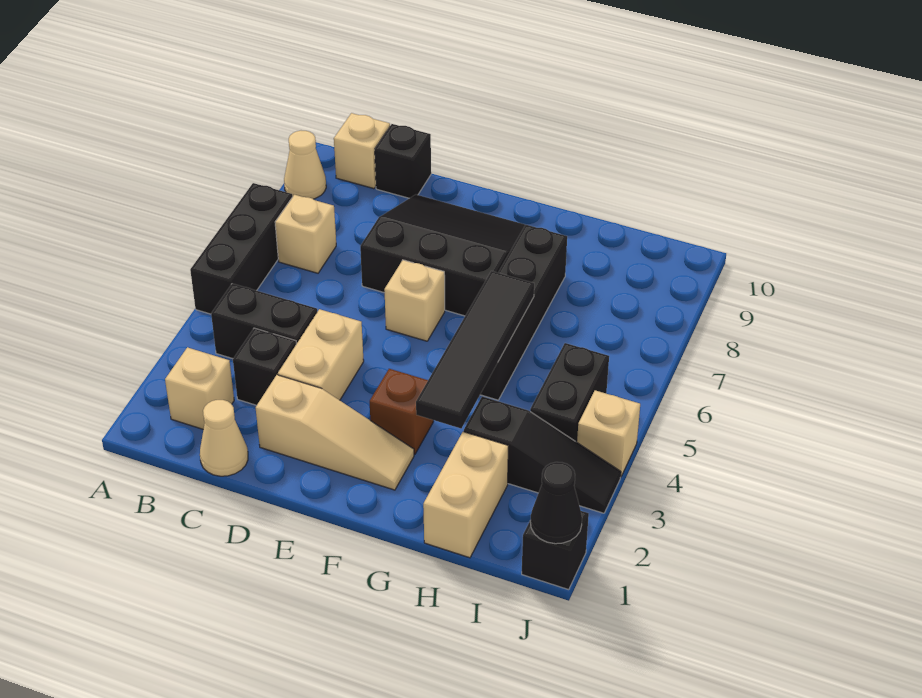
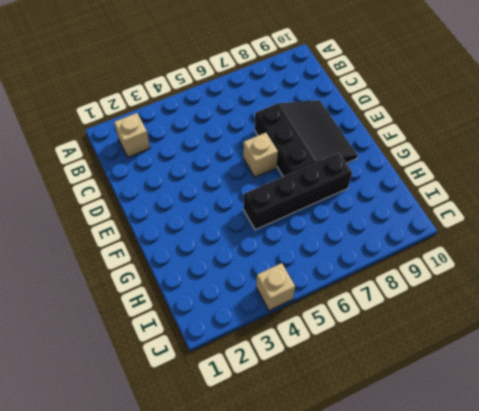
none -> black 1x3 brick [190,183,292,314]
none -> tan 1x1 cone [284,131,326,199]
none -> black 1x2 brick [211,284,317,359]

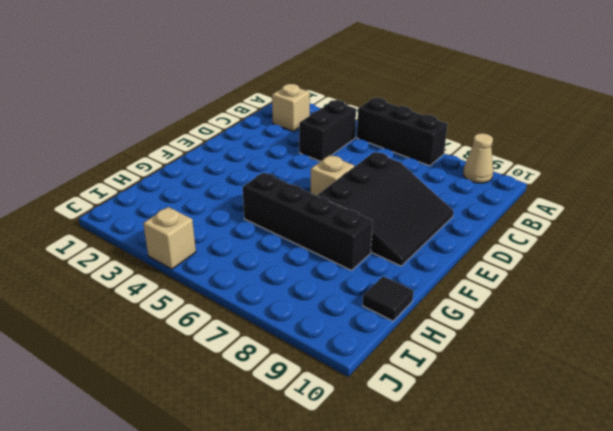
black 1x1 tile [363,276,414,321] -> none
none -> tan 1x1 brick [275,195,336,273]
none -> tan 1x1 brick [334,113,390,189]
none -> tan 1x1 cone [200,400,248,476]

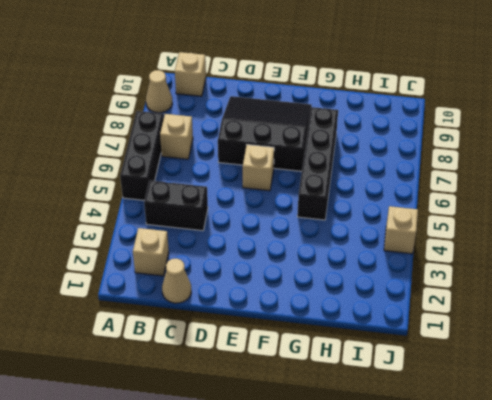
none -> black 1x1 brick [233,328,296,405]
none -> black 1x1 brick [375,124,431,198]
none -> tan 1x3 slope [256,375,414,490]

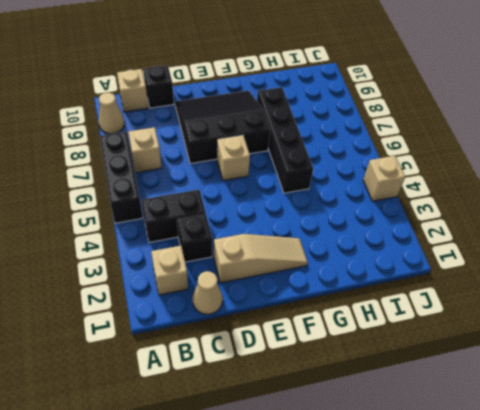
none -> tan 1x2 brick [278,309,364,400]
none -> brown 1x1 brick [370,369,433,455]
none -> tan 1x2 brick [423,432,508,558]

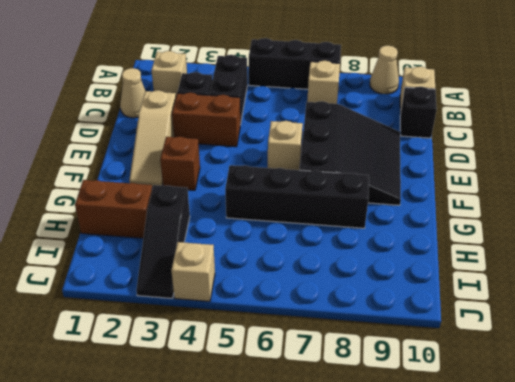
brown 1x2 brick [172,93,240,147] -> tan 1x2 brick [278,309,364,400]
brown 1x2 brick [75,180,152,238] -> tan 1x2 brick [423,432,508,558]
none -> black 1x2 brick [530,343,609,442]
none -> black 1x1 brick [522,511,589,590]
none -> black 1x4 tile [416,271,534,428]

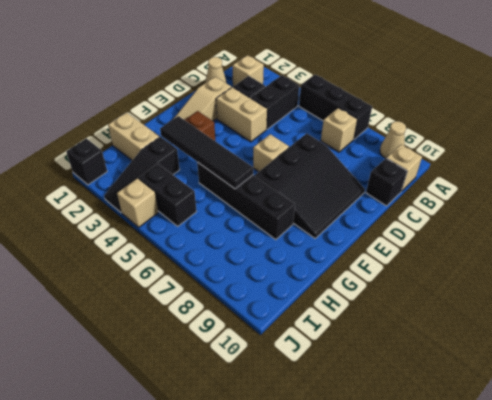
none -> black 1x1 cone [530,462,582,544]

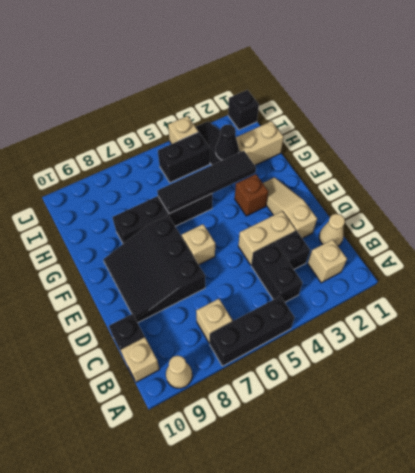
black 1x1 cone [216,125,239,160] -> black 1x1 cone moved to [530,462,582,544]

